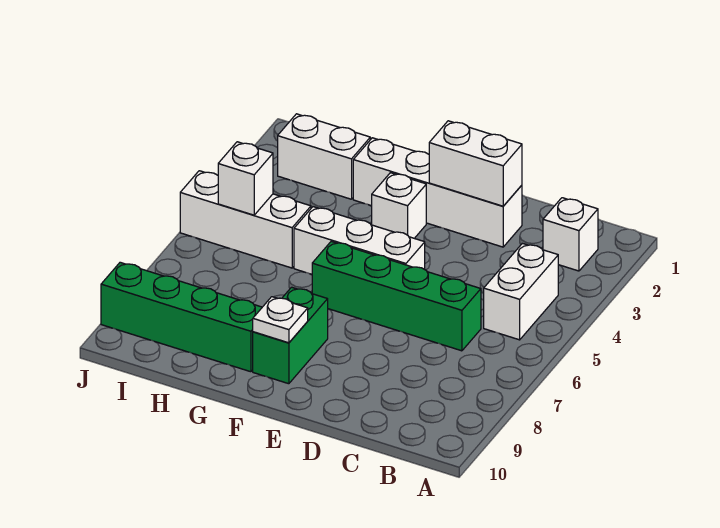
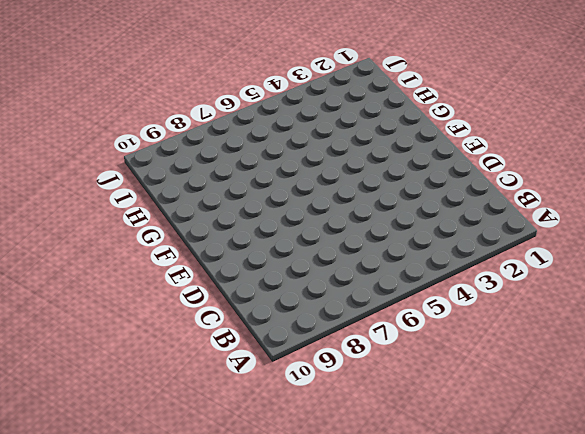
none -> white 1x1 brick [543,198,598,271]
none -> white 1x2 brick [484,243,558,340]
none -> green 1x4 brick [312,242,481,351]

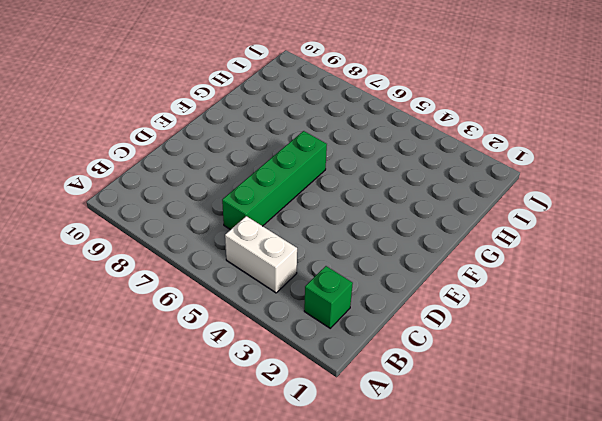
green 1x1 brick [304,266,353,328] -> white 1x1 brick [543,198,598,271]
none -> white 1x4 brick [353,138,522,247]
none -> white 1x3 brick [294,207,425,274]
none -> white 1x1 brick [372,173,426,238]

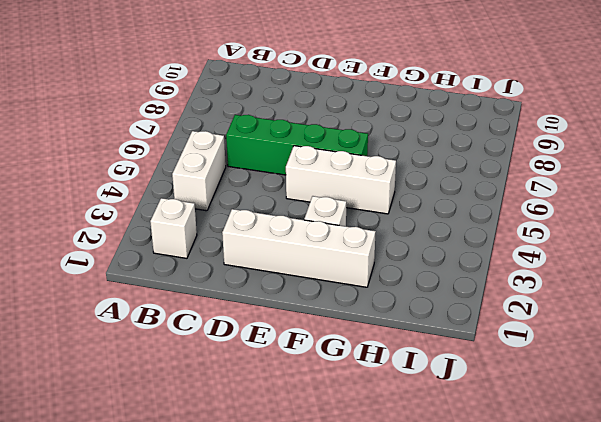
none -> green 1x2 brick [253,287,328,384]
none -> green 1x4 brick [101,262,262,372]
none -> white 1x2 brick [278,114,370,199]

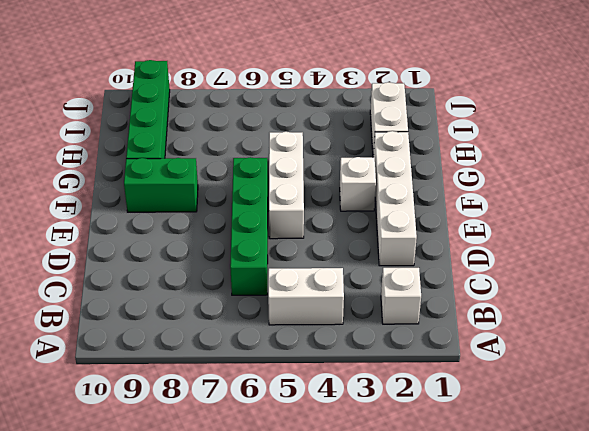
none -> white 1x3 brick [180,171,311,268]
none -> white 1x2 brick [429,121,522,206]
none -> white 1x1 plate [253,297,308,343]

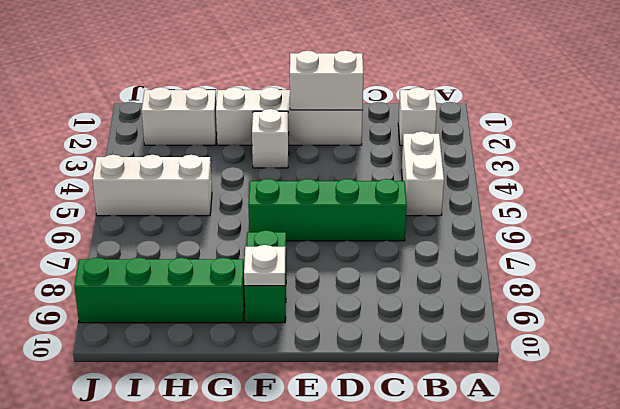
none -> white 1x3 brick [294,207,425,274]
none -> white 1x1 brick [218,142,273,215]

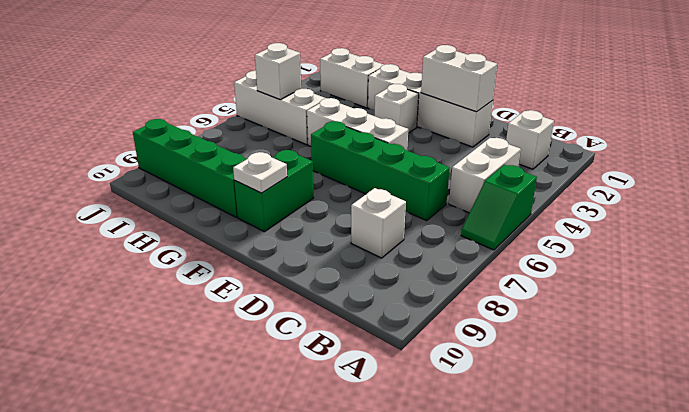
green 1x2 slope [461,165,537,250] -> none
white 1x1 brick [351,188,406,258] -> none

